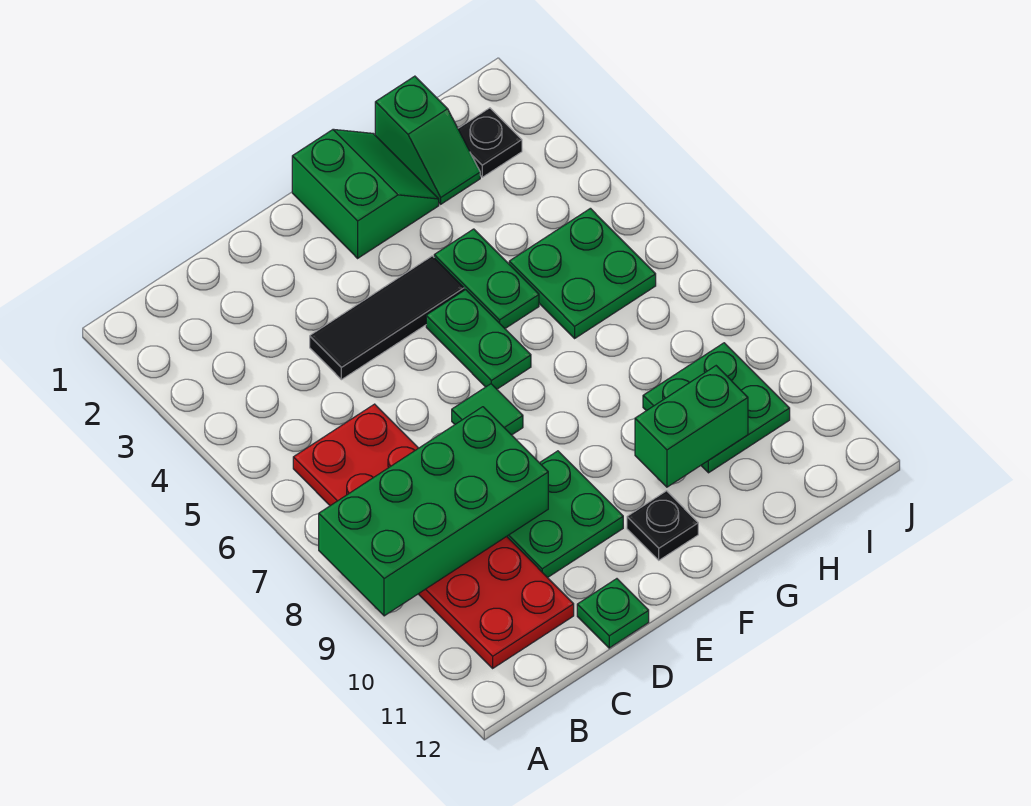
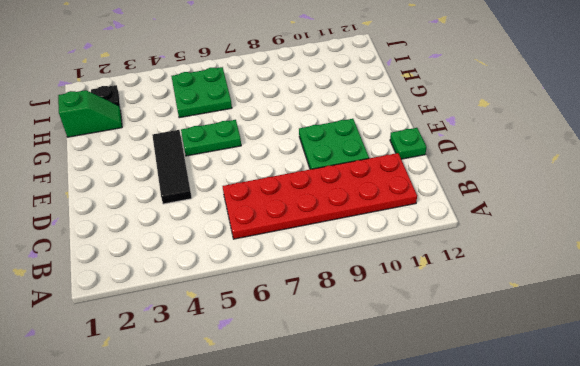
none -> green 1x1 tile [452,384,523,435]
none -> green 2x2 slope [292,129,439,258]
none -> black 1x1 plate [627,491,698,560]

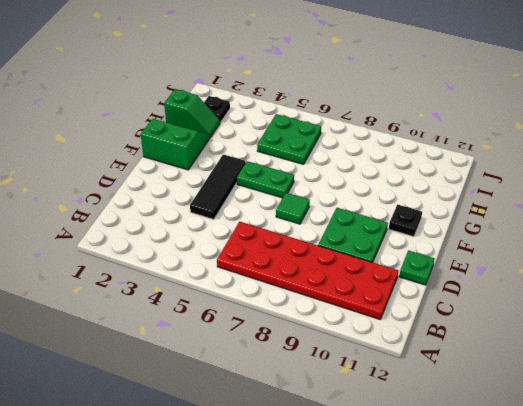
none -> green 1x2 plate [434,229,539,328]
none -> green 2x2 plate [643,343,790,473]
none -> green 2x4 brick [319,407,548,616]

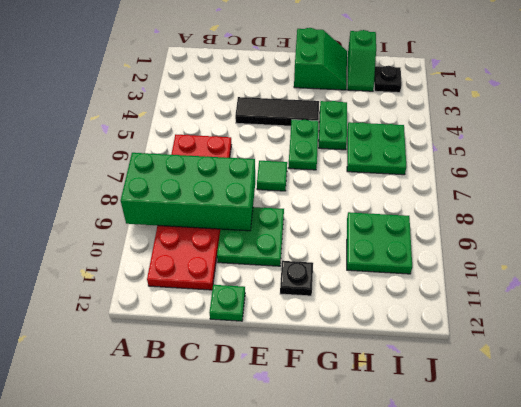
none -> green 1x2 brick [635,366,748,487]

